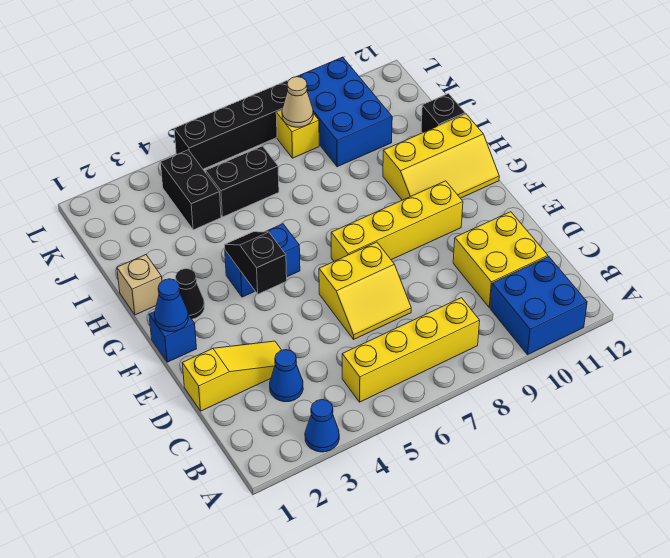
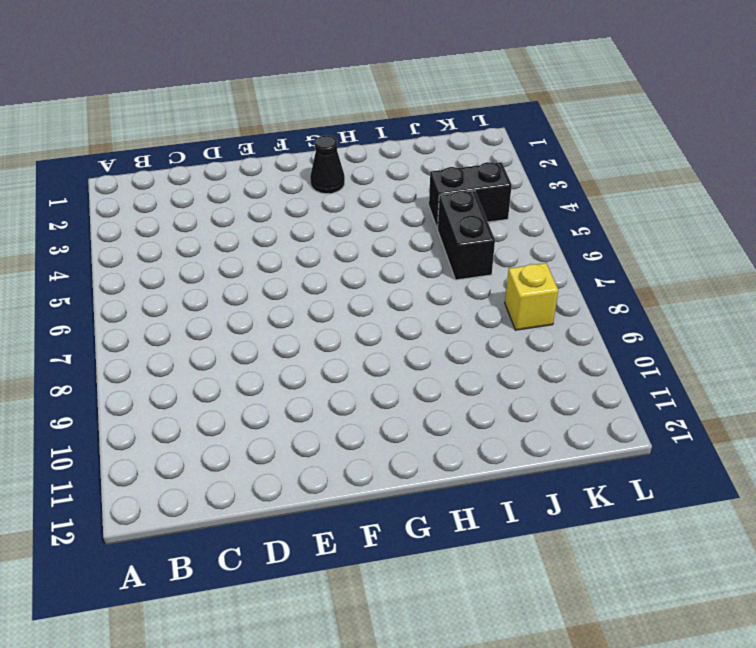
none -> blue 1x1 cone [305,400,339,452]
none -> blue 2x2 brick [490,257,587,355]
none -> yellow 1x4 brick [342,298,480,402]

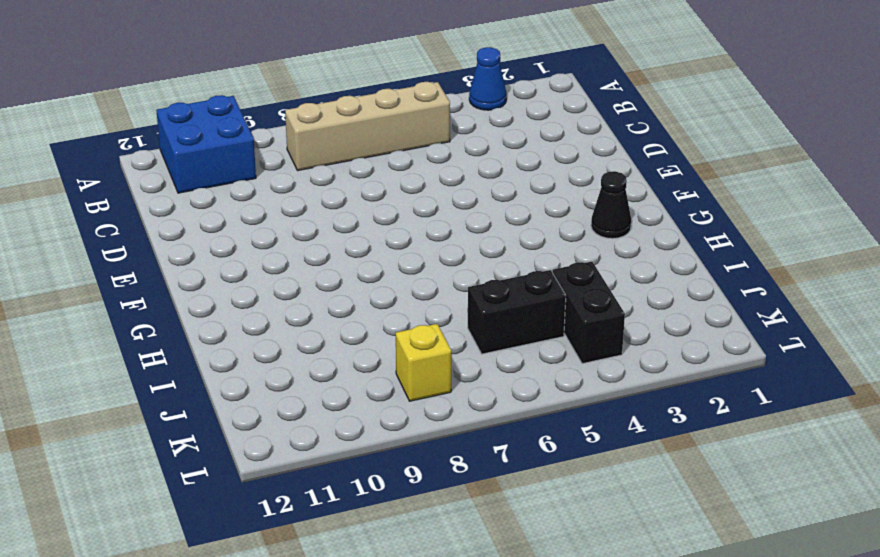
tan 1x4 brick [285,82,450,171] -> yellow 1x4 brick [342,298,480,402]
none -> blue 1x1 cone [270,350,303,402]
none -> yellow 2x2 brick [453,212,548,308]
none -> yellow 1x3 slope [182,341,282,411]

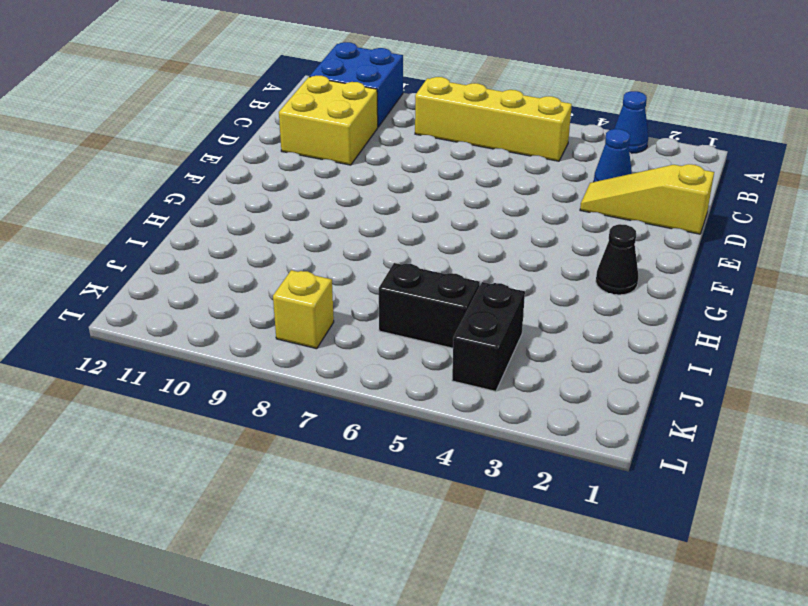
none -> yellow 2x2 slope [319,242,411,339]
none -> blue 1x1 brick [149,312,197,362]
none -> yellow 1x4 brick [331,181,463,261]

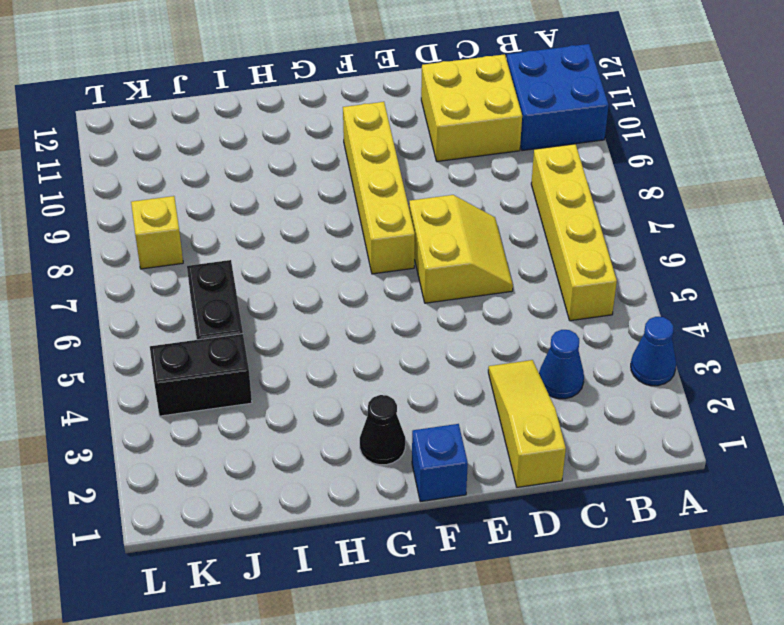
none -> blue 1x2 brick [225,224,300,297]
none -> yellow 2x3 slope [383,114,499,200]
none -> tan 1x1 brick [117,255,162,315]

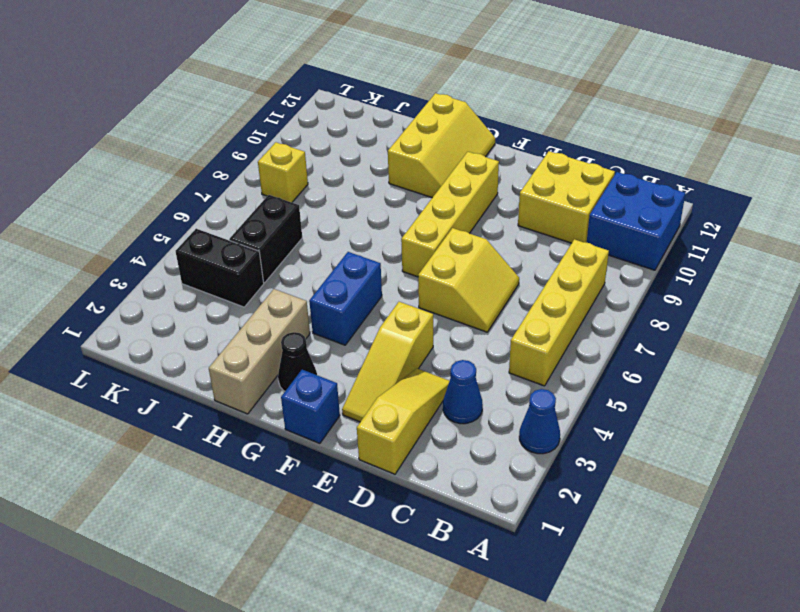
yellow 1x3 slope [342,302,433,422] -> none
tan 1x3 brick [209,289,310,414] -> tan 1x1 brick [117,255,162,315]
none -> black 1x1 brick [421,94,465,133]
none -> blue 2x3 brick [297,57,392,167]
none -> black 1x4 brick [174,81,288,169]

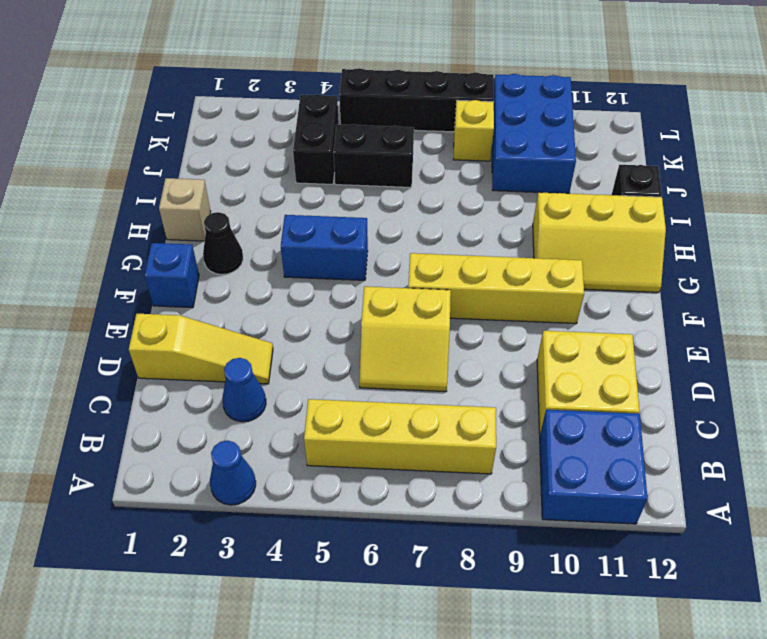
none -> blue 1x1 cone [155,279,188,332]
none -> black 1x2 slope [225,232,287,294]
none -> tan 1x1 cone [282,77,313,127]

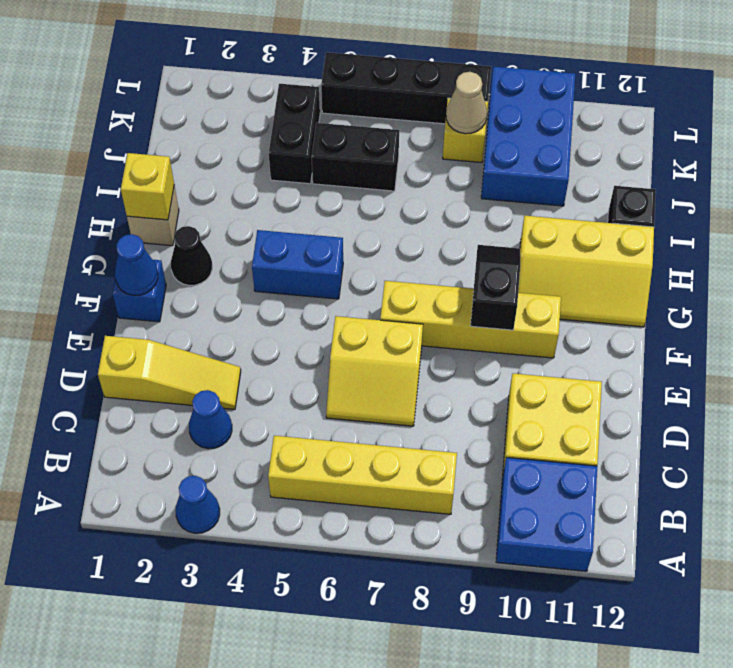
black 1x2 slope [471,245,520,330] -> black 1x2 slope moved to [225,232,287,294]
yellow 1x1 brick [121,153,174,220] -> none

